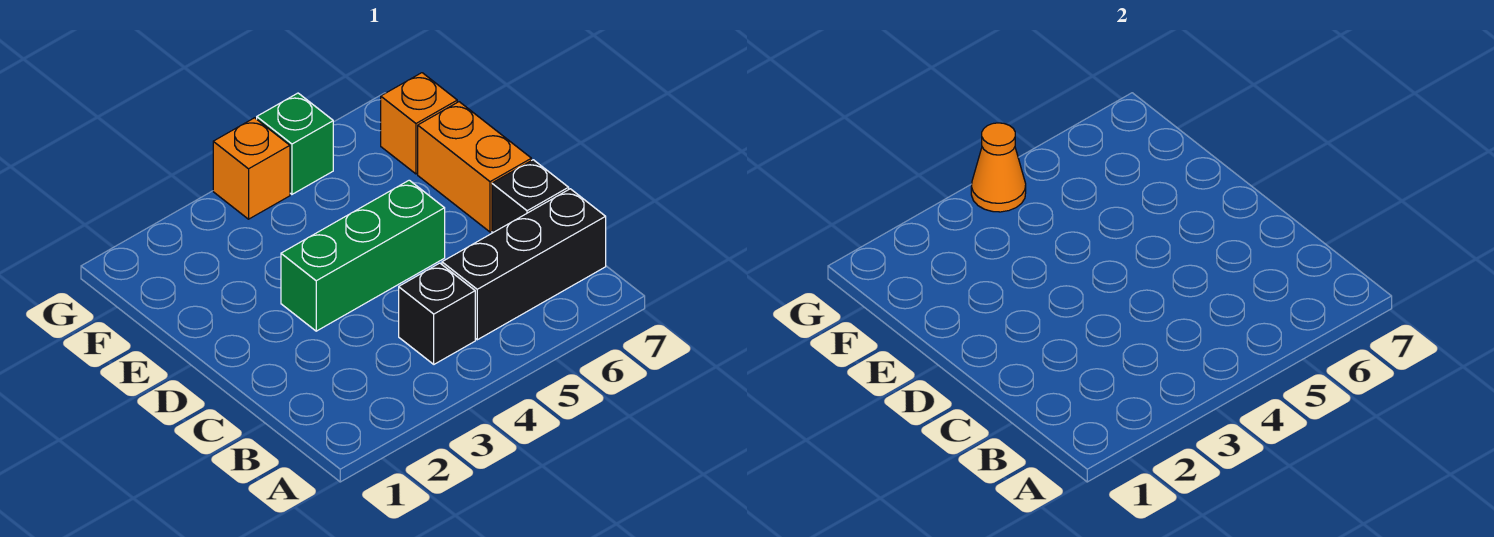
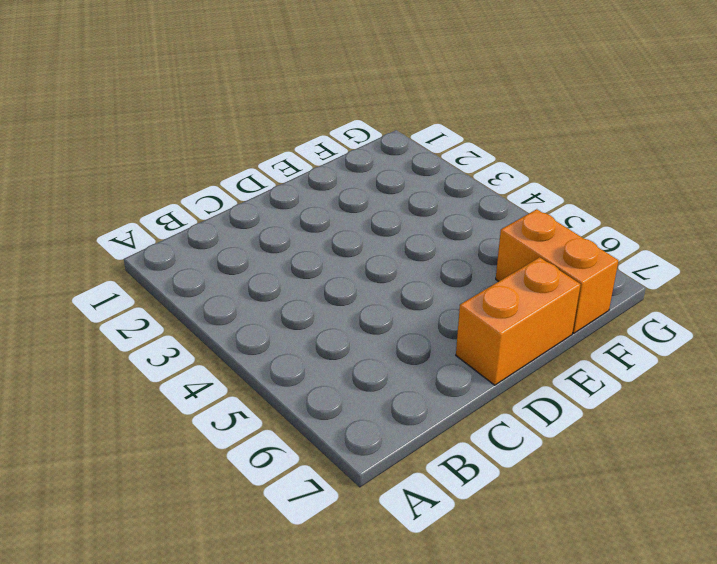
orange 1x2 brick [496,209,618,333] -> orange 1x1 brick [381,73,457,174]
none -> black 1x1 brick [399,263,475,364]
none -> black 1x3 brick [442,189,606,340]

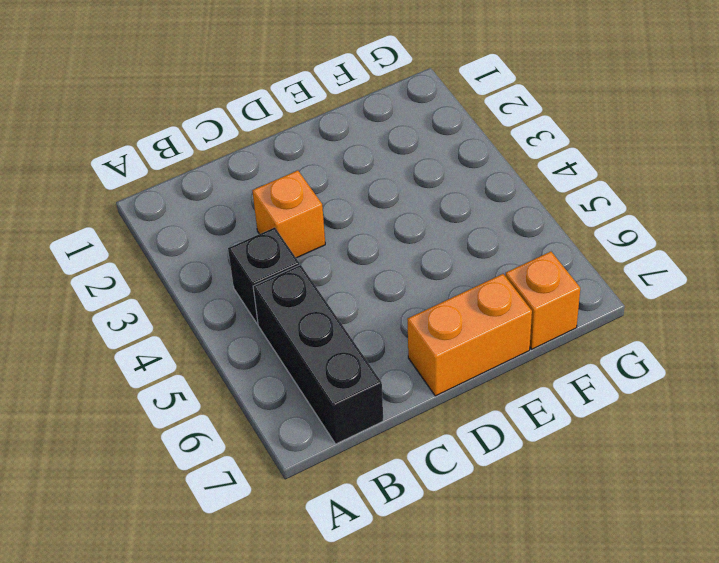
orange 1x1 brick [252,171,325,258] -> orange 1x1 brick moved to [213,118,290,219]
none -> black 1x1 brick [492,160,569,233]
none -> green 1x3 brick [281,180,445,331]

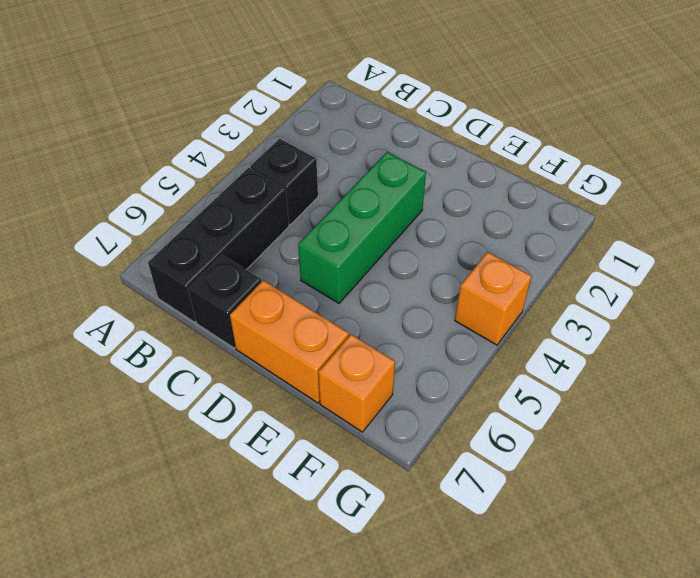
none -> green 1x1 brick [257,93,333,194]
none -> orange 1x1 cone [971,123,1026,212]

